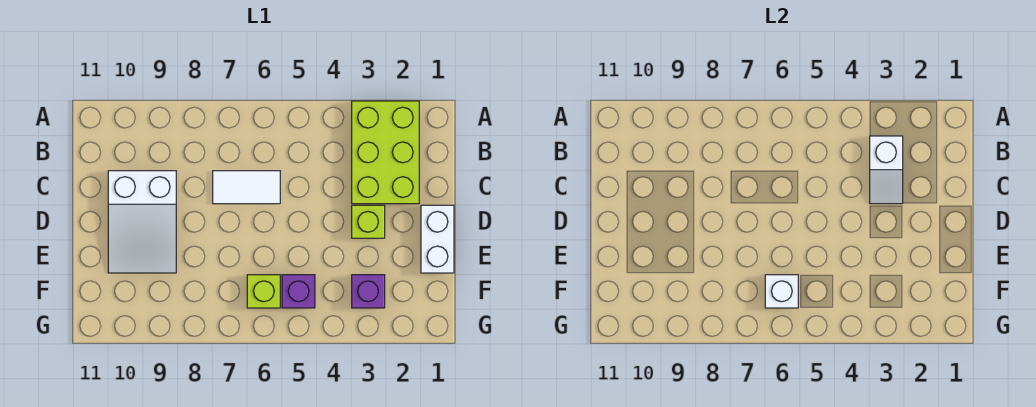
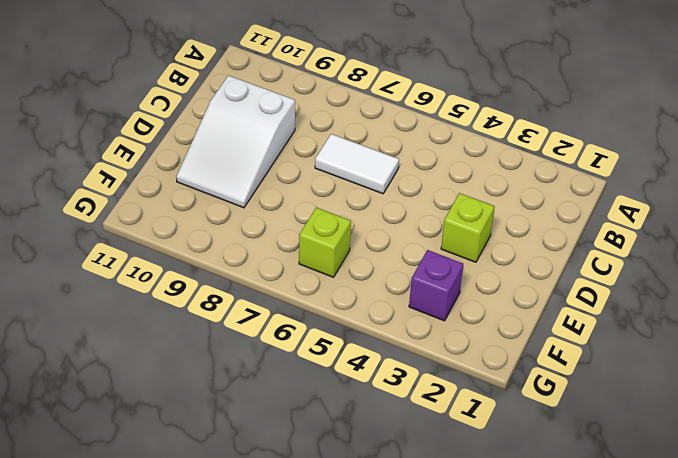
none -> lime 2x3 brick [352,101,419,204]
none -> white 1x2 brick [421,205,454,273]

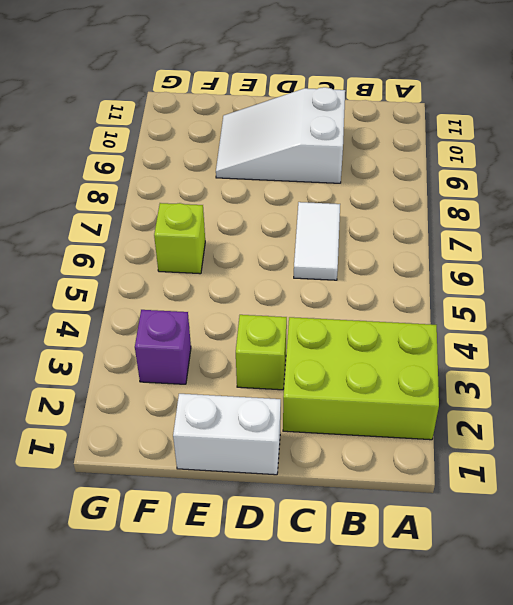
none -> purple 1x1 brick [282,275,315,308]
none -> white 1x2 slope [870,136,903,204]

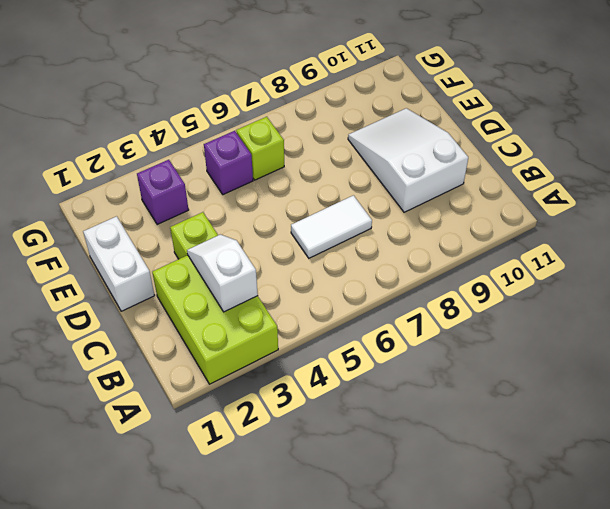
none -> white 1x1 brick [765,275,798,308]

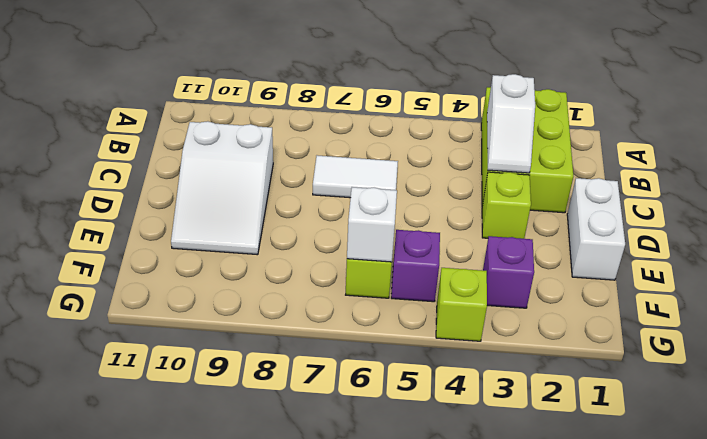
lime 1x1 brick [436,268,487,341] -> none

